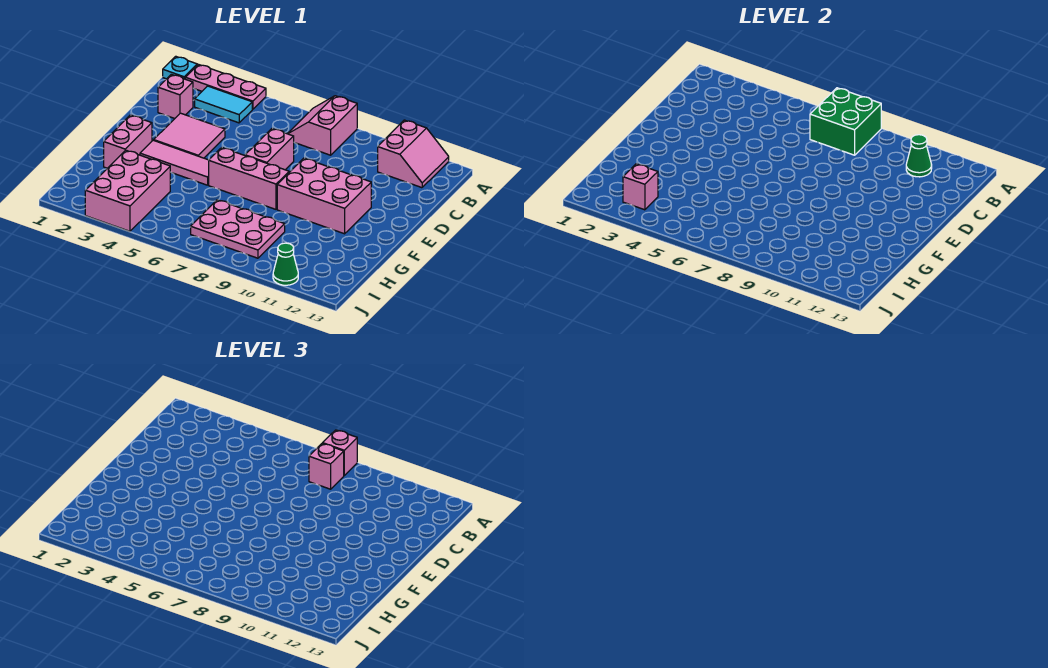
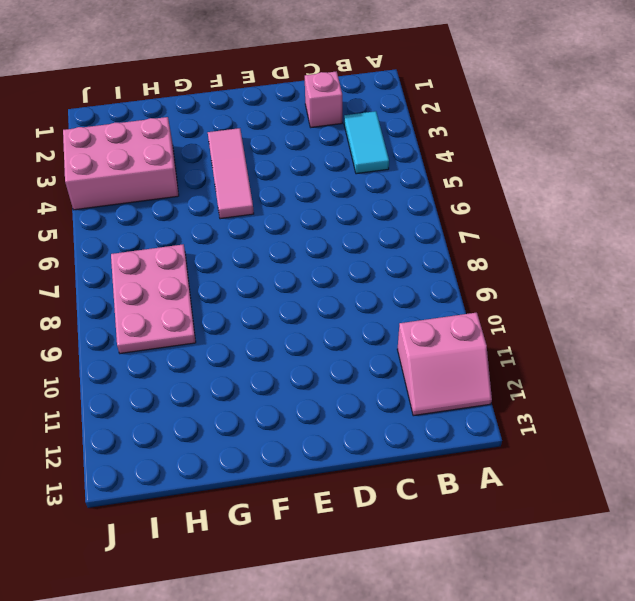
none -> cyan 1x1 plate [163,56,197,79]
none -> pink 1x3 plate [185,65,266,109]
none -> pink 2x2 slope [287,96,357,155]

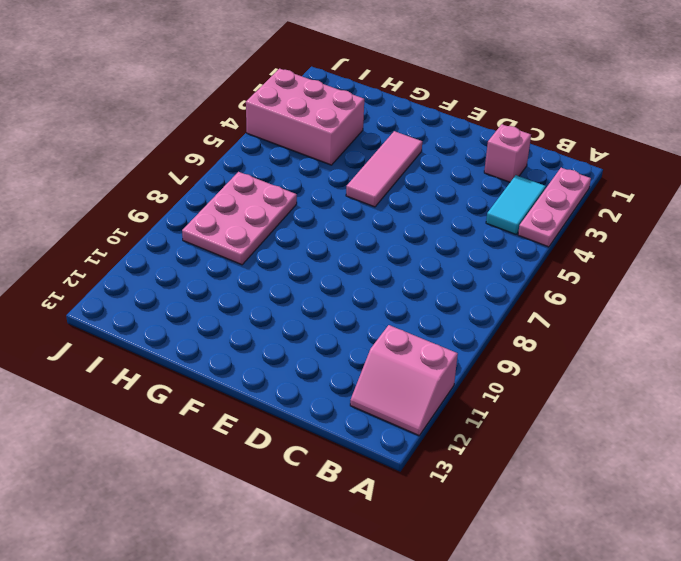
none -> cyan 1x1 plate [163,56,197,79]
none -> pink 2x2 slope [287,96,357,155]
none -> pink 2x2 tile [154,113,225,158]

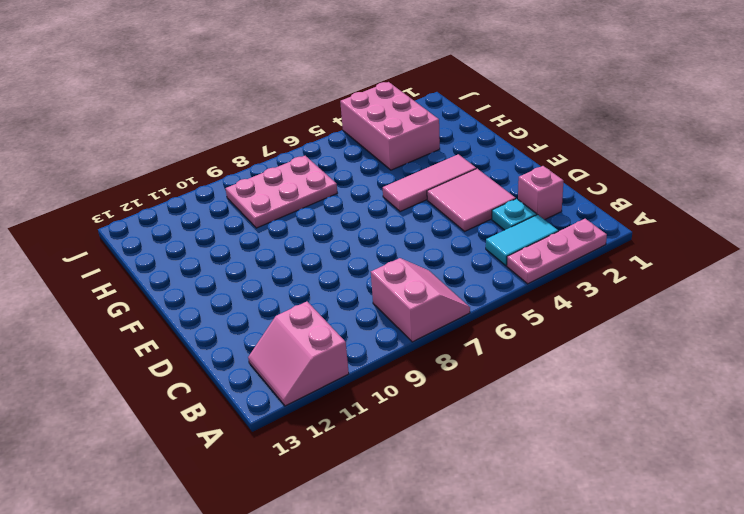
cyan 1x1 plate [492,199,537,230] -> cyan 1x1 plate moved to [163,56,197,79]
none -> pink 1x2 brick [245,128,294,170]
none -> pink 2x3 brick [277,158,371,234]
none -> pink 1x2 brick [104,115,152,168]

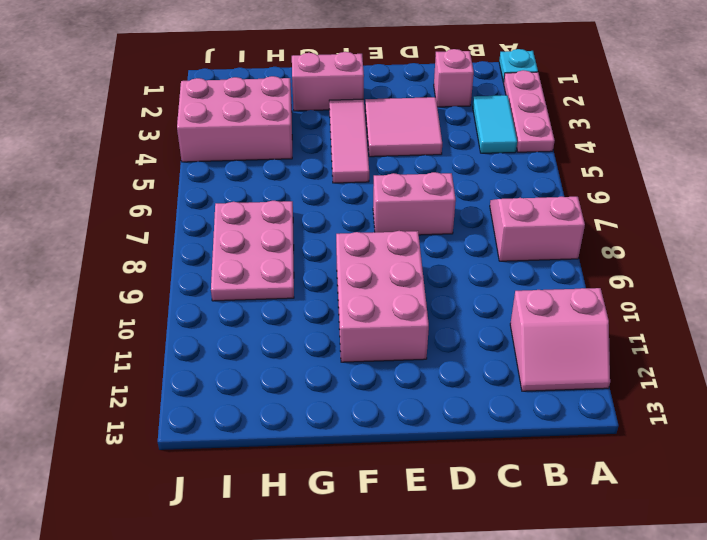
none -> pink 1x3 brick [209,148,289,209]
none -> green 1x1 cone [273,243,298,285]
none -> green 2x2 brick [810,88,881,155]

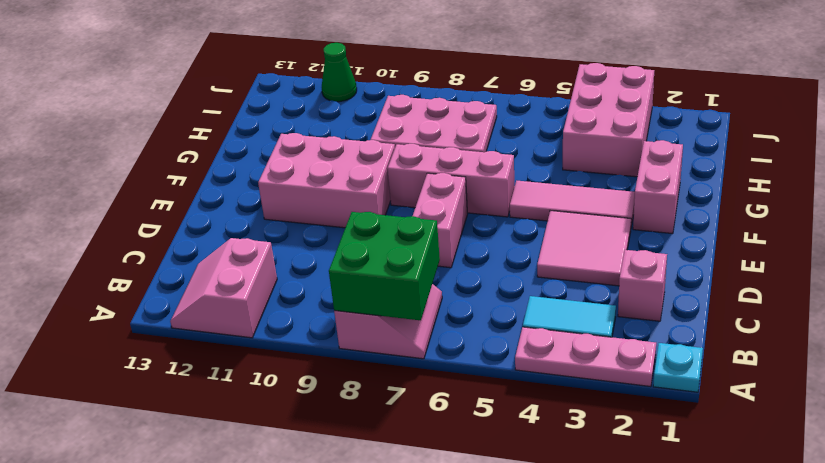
none -> green 1x1 cone [906,135,932,177]
none -> pink 1x1 brick [623,164,658,210]
none -> pink 1x1 brick [323,430,357,475]

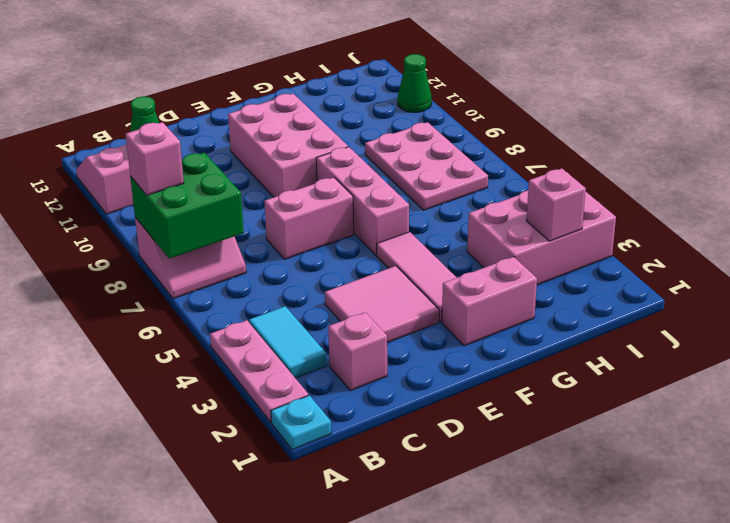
none -> pink 1x1 brick [309,443,344,489]

